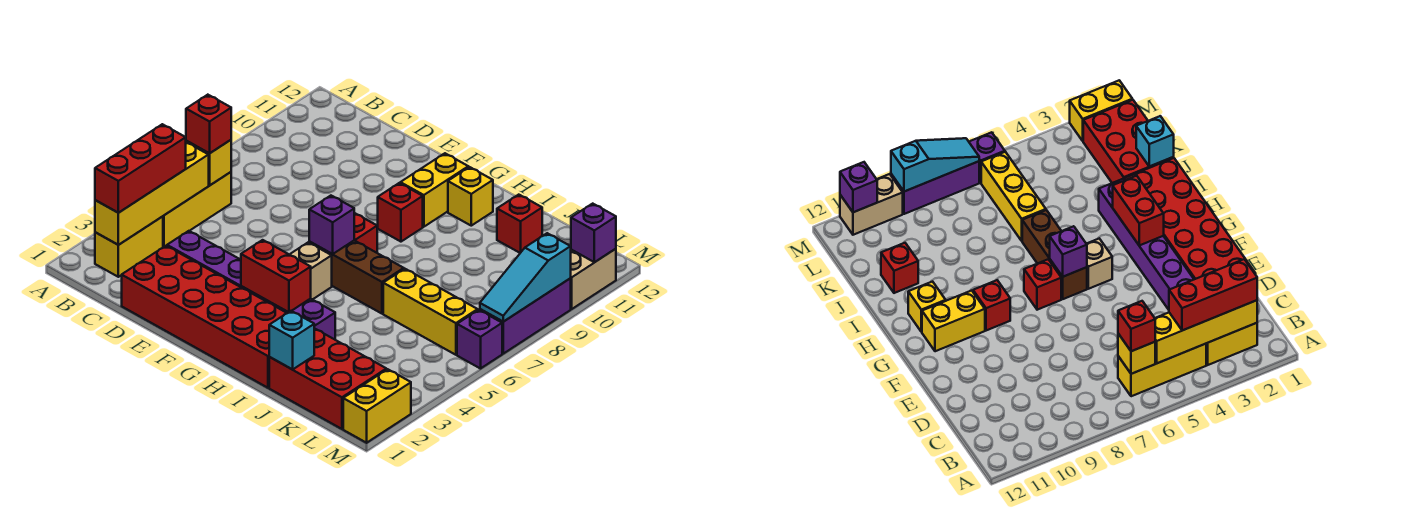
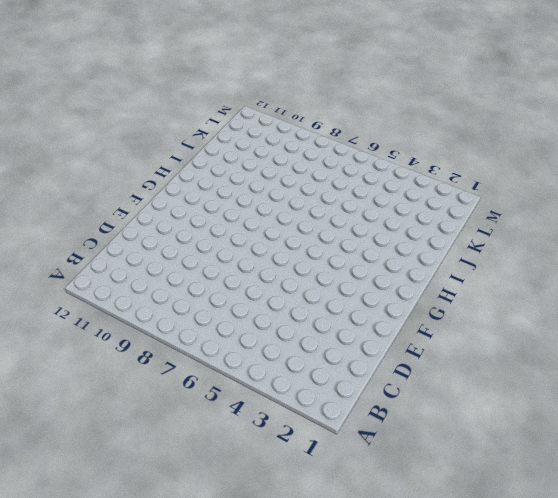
none -> yellow 1x2 brick [95,216,163,277]
none -> yellow 1x3 brick [163,172,231,247]
none -> red 2x6 brick [122,246,287,388]

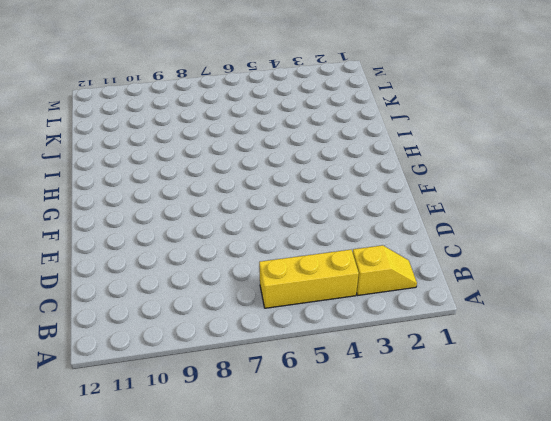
yellow 1x2 slope [353,245,417,296] -> yellow 1x2 brick [95,216,163,277]
none -> red 2x6 brick [122,246,287,388]
none -> purple 1x6 brick [167,231,335,339]
none -> tan 1x1 brick [290,242,332,300]

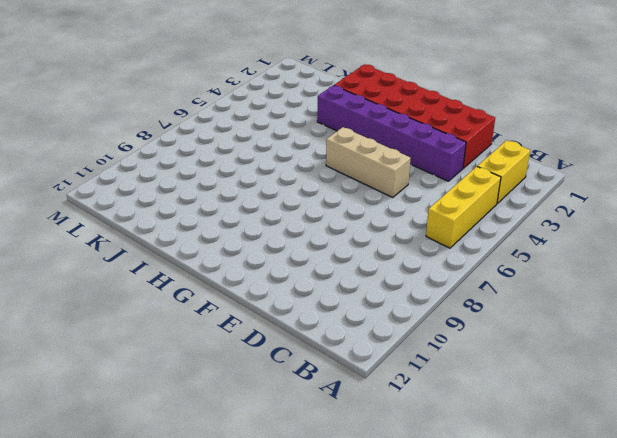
tan 1x3 brick [326,127,410,197] -> tan 1x1 brick [290,242,332,300]
none -> brown 1x3 brick [309,240,404,314]
none -> red 1x1 brick [354,213,377,253]
none -> red 1x1 brick [378,183,423,242]

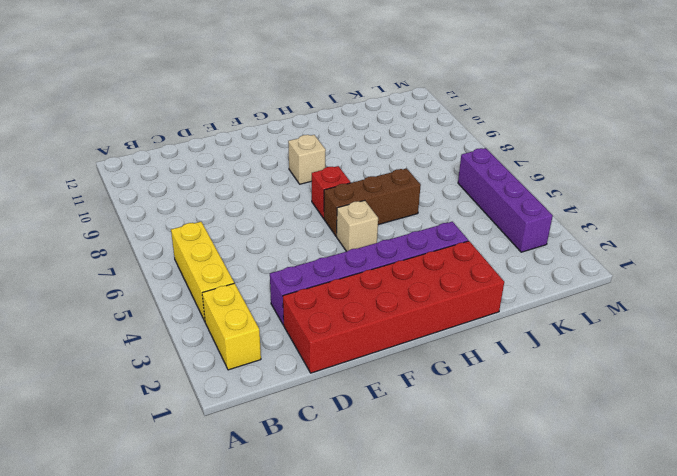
tan 1x1 brick [288,135,326,184] -> red 1x1 brick [378,183,423,242]
purple 1x4 brick [458,148,553,252] -> yellow 1x3 brick [383,269,478,355]
none -> yellow 1x2 brick [400,153,468,227]
none -> yellow 1x1 brick [448,167,493,226]
none -> red 2x3 brick [269,328,386,429]

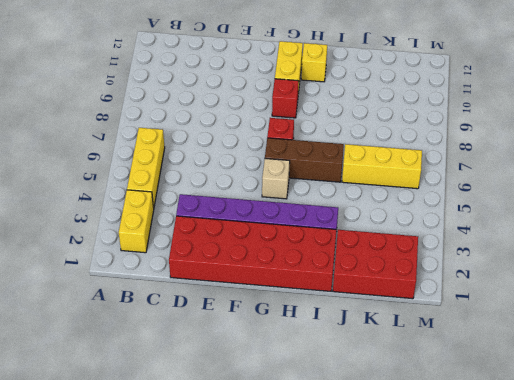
none -> red 1x1 brick [497,195,542,253]
none -> yellow 1x2 brick [343,369,411,443]
none -> purple 1x1 brick [457,310,502,369]

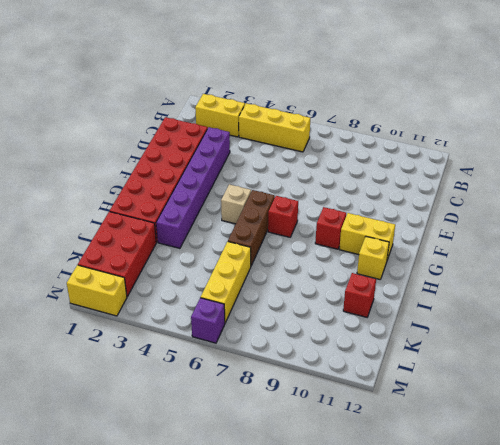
none -> purple 1x3 brick [480,279,571,354]
none -> tan 1x2 brick [570,249,616,309]
none -> yellow 1x4 brick [95,142,209,245]

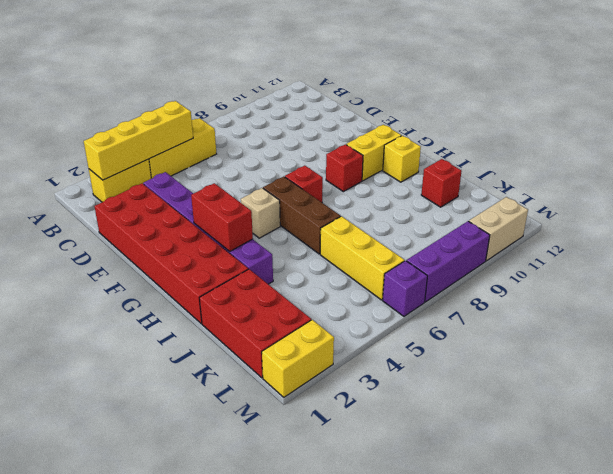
none -> yellow 1x1 brick [186,140,231,185]
none -> purple 1x1 brick [309,196,354,254]
none -> cyan 1x1 brick [269,311,314,370]

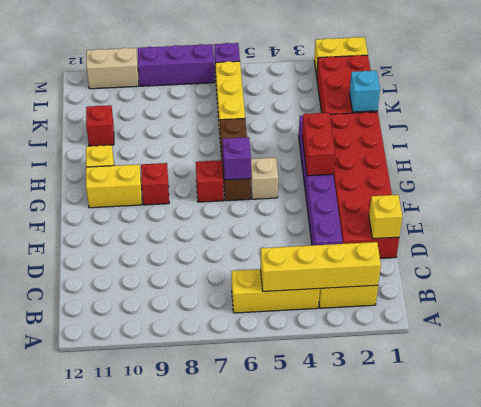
yellow 1x1 brick [369,195,402,239] -> yellow 1x1 brick moved to [186,140,231,185]
none -> cyan 1x3 slope [480,233,571,322]
none -> purple 1x1 brick [571,204,616,262]
none -> red 1x3 brick [95,124,186,213]

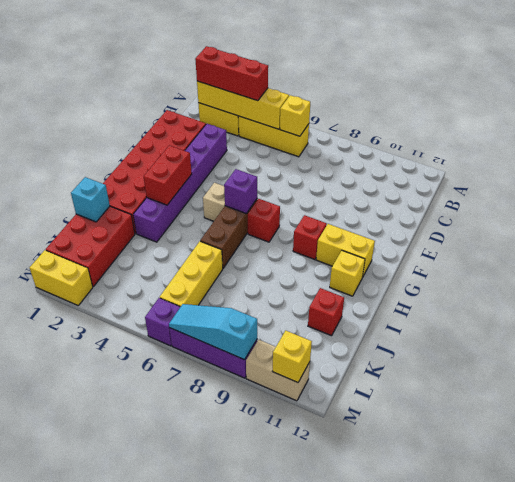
yellow 1x1 brick [272,331,312,383] -> purple 1x1 brick [571,204,616,262]
none -> red 1x1 brick [186,95,231,153]

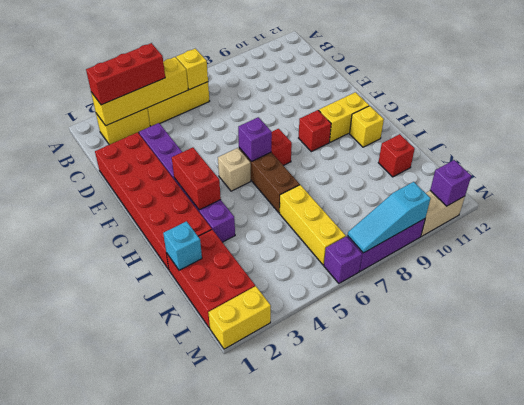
none -> red 1x1 brick [186,95,231,153]

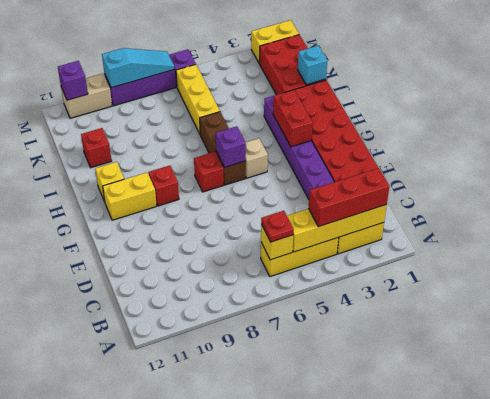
red 1x1 plate [261,211,294,242] -> red 1x1 brick [186,95,231,153]

